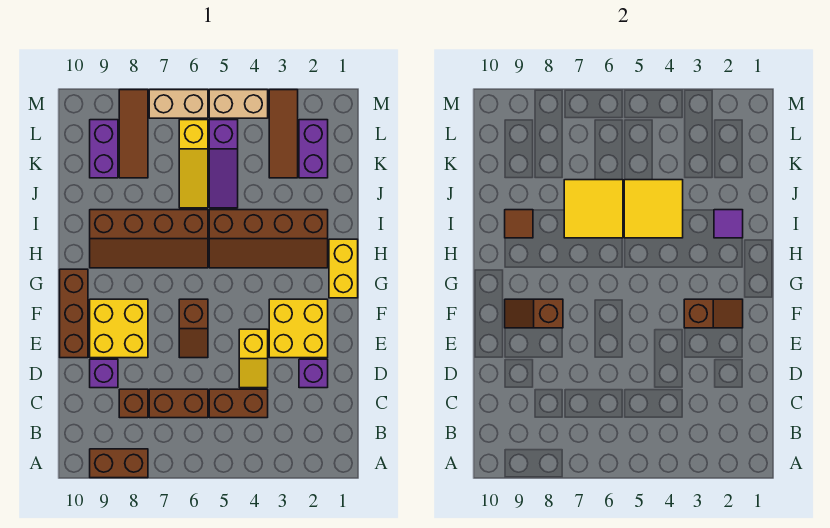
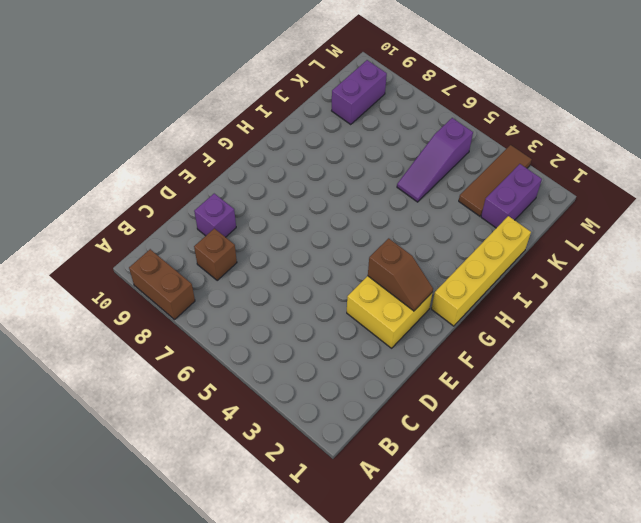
yellow 1x4 brick [431,216,531,326] -> yellow 1x2 brick [329,239,358,298]
none -> brown 1x2 brick [209,389,268,418]
none -> brown 1x2 brick [149,389,208,418]
none -> purple 1x1 brick [299,359,328,388]

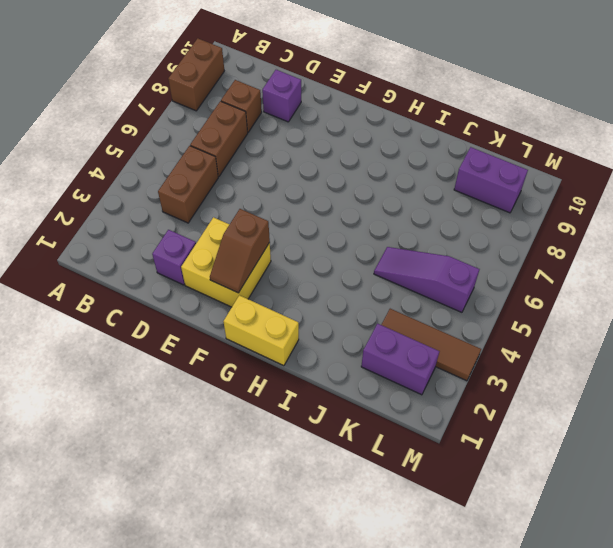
none -> yellow 1x2 slope [239,329,268,388]
none -> brown 1x2 slope [179,299,208,358]
none -> yellow 2x2 brick [90,299,148,358]

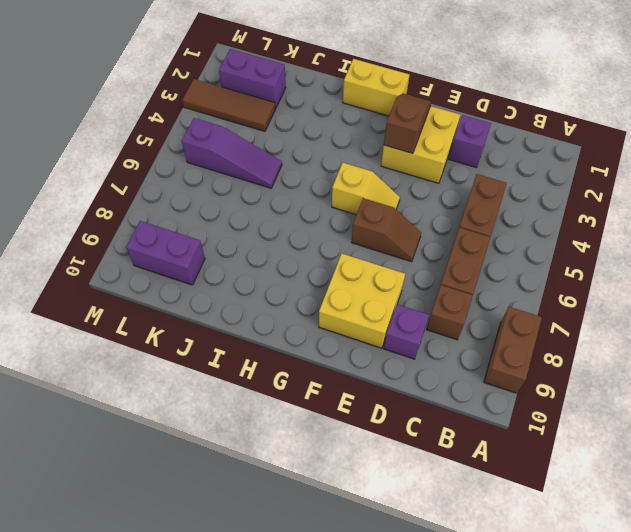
yellow 1x2 slope [332,163,400,215] -> yellow 1x2 slope moved to [239,329,268,388]
none -> brown 1x3 brick [60,269,88,358]
none -> brown 2x4 slope [209,210,328,268]
none -> brown 2x4 slope [90,210,208,268]

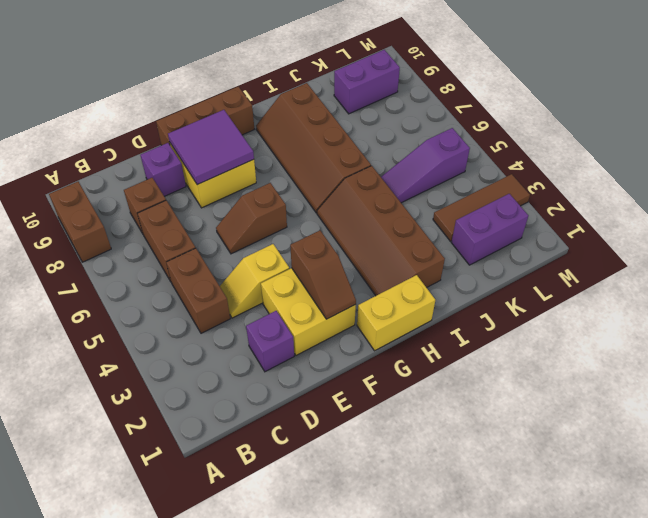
purple 2x2 tile [168,110,254,185] -> brown 1x2 slope [505,299,563,328]
none -> yellow 1x3 slope [179,120,208,208]
none -> brown 1x3 tile [119,90,148,178]
none -> tan 1x2 brick [209,90,268,118]

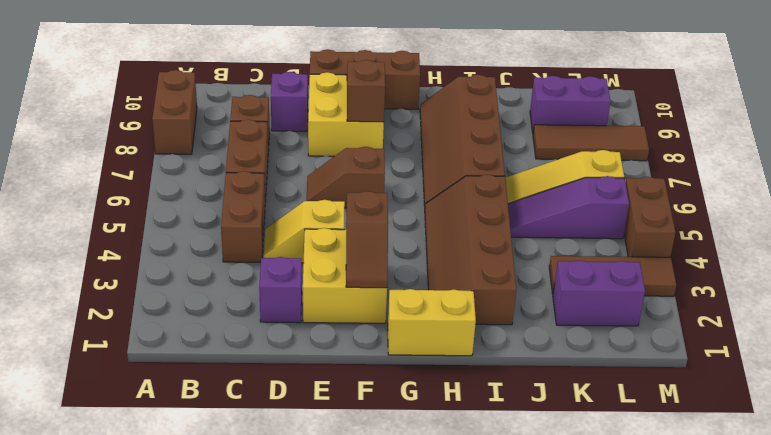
brown 1x2 brick [624,177,675,257] -> tan 1x2 brick [209,90,268,118]
none -> tan 1x2 brick [149,90,208,118]
none -> purple 1x1 tile [714,210,743,238]
none -> yellow 2x2 tile [624,180,683,238]

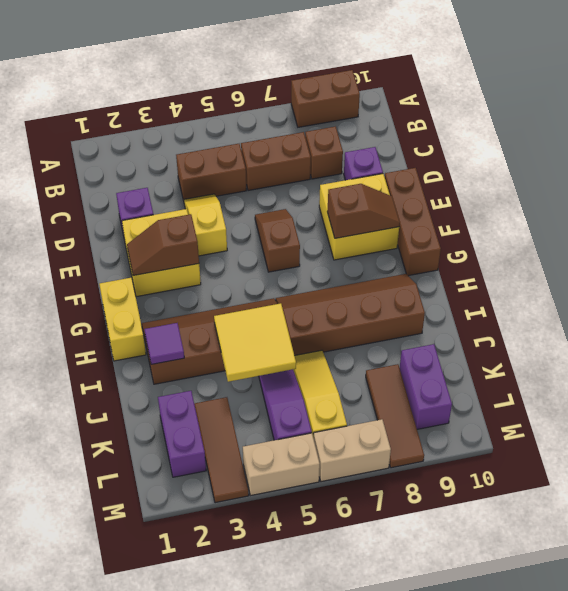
none -> yellow 2x2 tile [564,180,623,238]
none -> brown 1x1 tile [505,210,533,238]

